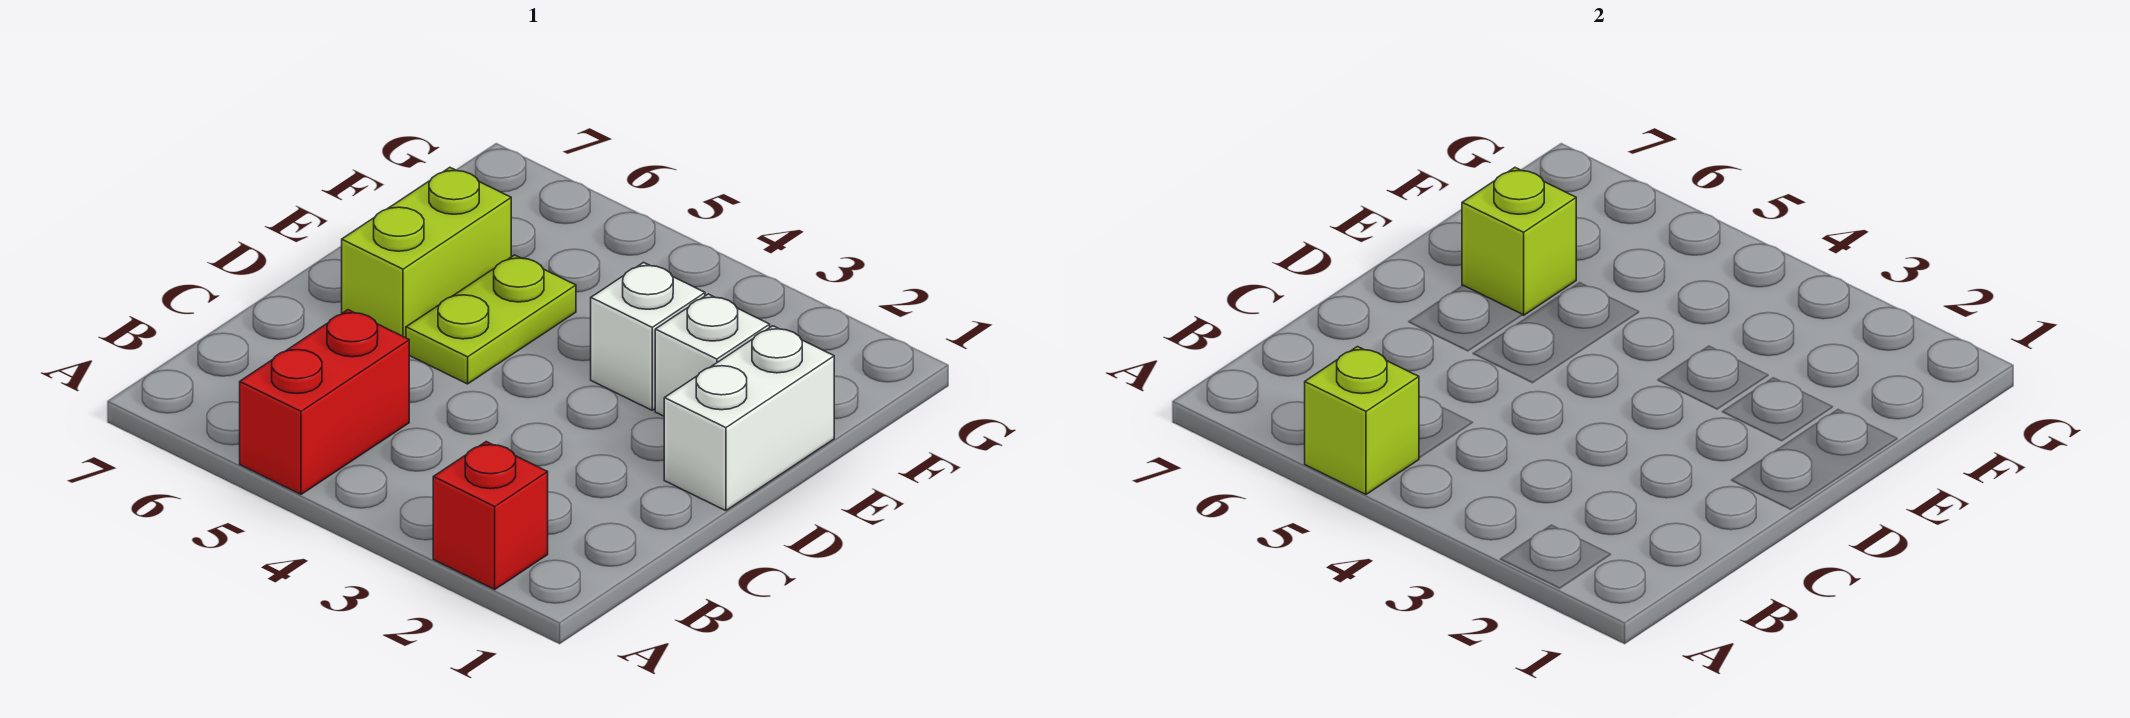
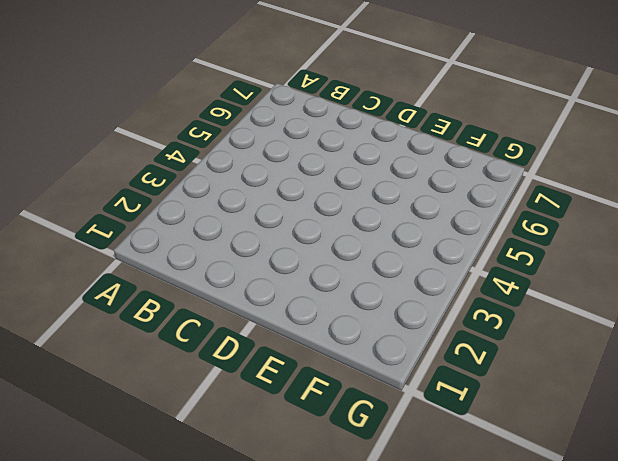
none -> red 1x1 brick [433,442,548,589]
none -> red 1x2 brick [240,310,409,494]

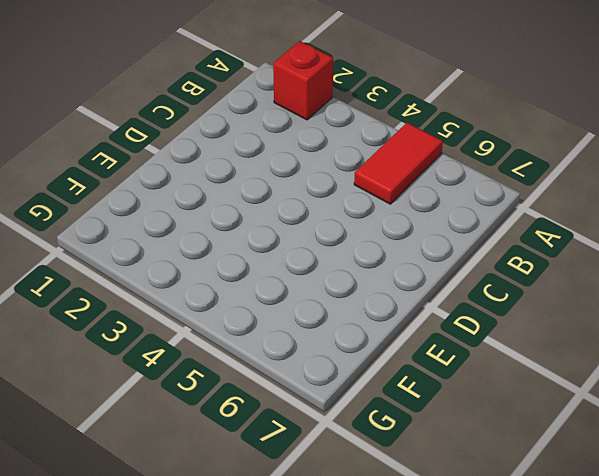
red 1x2 tile [354,123,443,204] -> red 1x2 brick [240,310,409,494]
none -> white 1x2 brick [664,326,834,511]
none -> lime 1x2 plate [406,255,576,384]

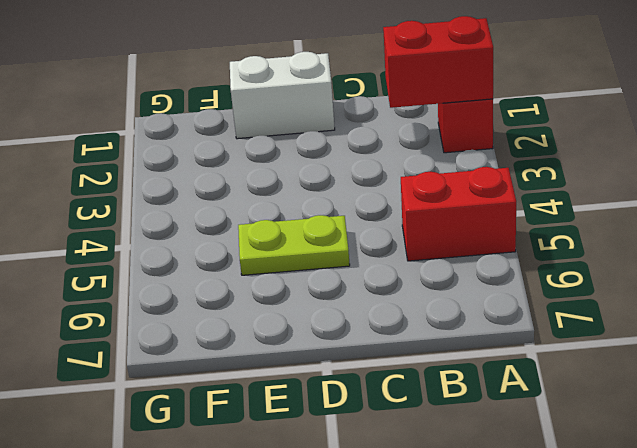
red 1x2 brick [383,16,493,108] -> none
none -> lime 1x2 brick [342,168,511,338]
none -> white 1x1 brick [655,294,770,416]

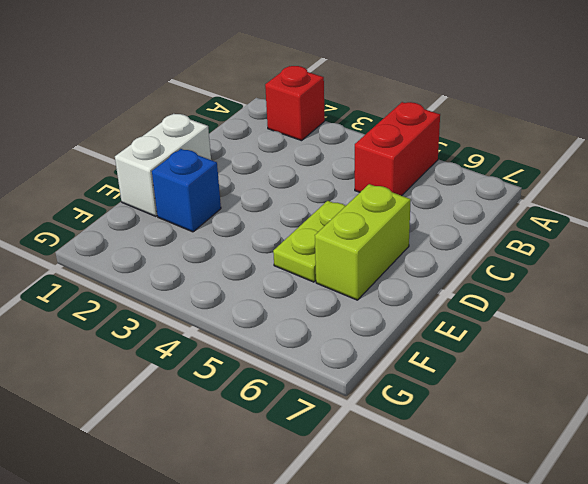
blue 1x1 brick [152,149,221,232] -> white 1x1 brick [655,294,770,416]
none -> white 1x1 brick [591,262,705,410]
none -> lime 1x1 brick [1305,347,1419,494]

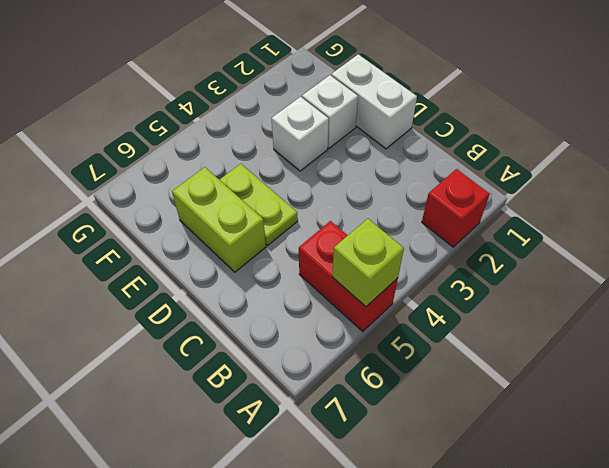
none -> lime 1x1 brick [1462,168,1576,315]

